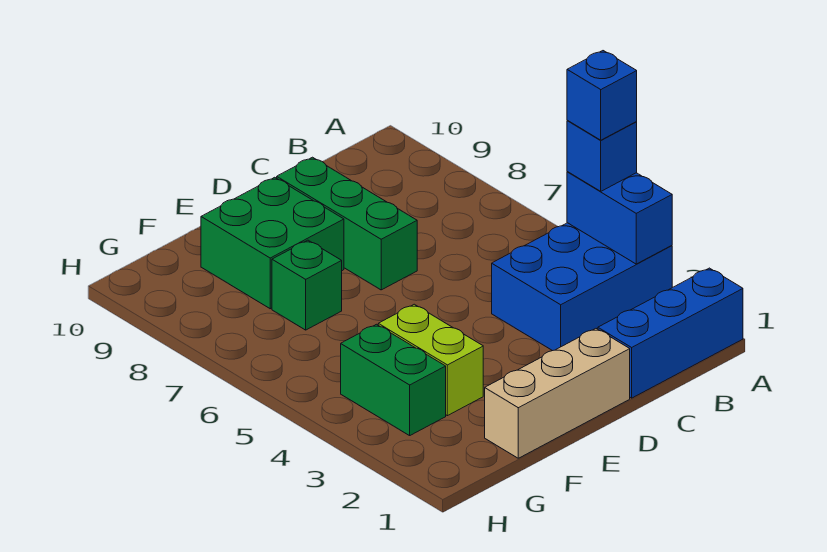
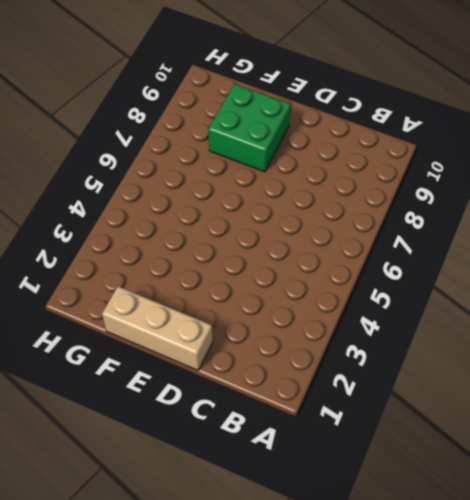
none -> blue 1x3 brick [598,268,743,398]
none -> blue 2x3 brick [492,223,672,351]

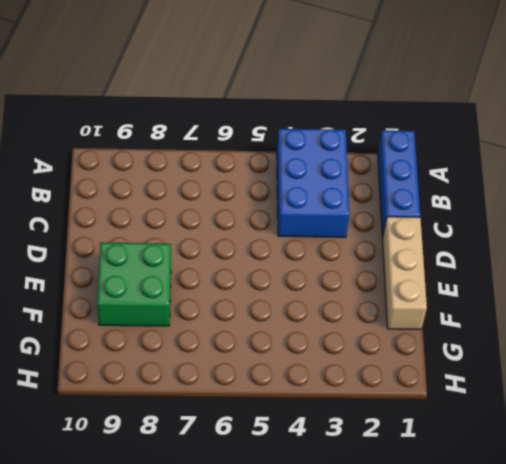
none -> green 1x3 brick [277,157,417,290]
none -> lime 1x2 brick [378,304,483,416]

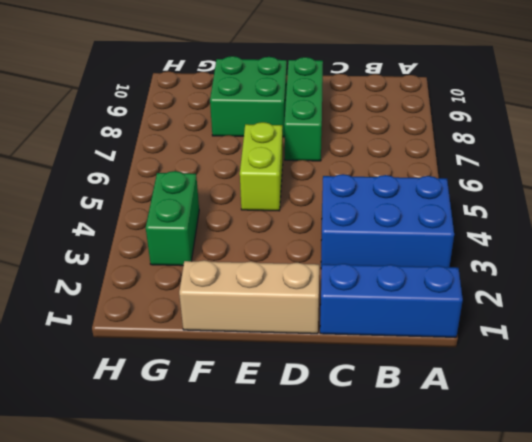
lime 1x2 brick [240,122,283,211] -> lime 1x2 brick moved to [378,304,483,416]
none -> green 1x1 brick [272,240,342,330]
none -> blue 1x2 brick [567,172,672,264]

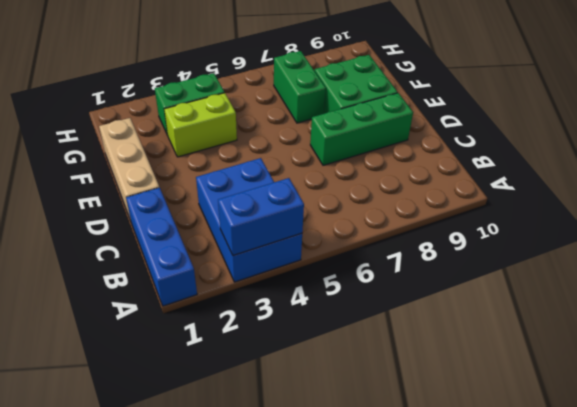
green 1x2 brick [274,51,326,123] -> green 1x1 brick [272,240,342,330]
none -> blue 1x1 brick [567,121,637,191]
none -> blue 1x1 brick [567,51,637,140]

